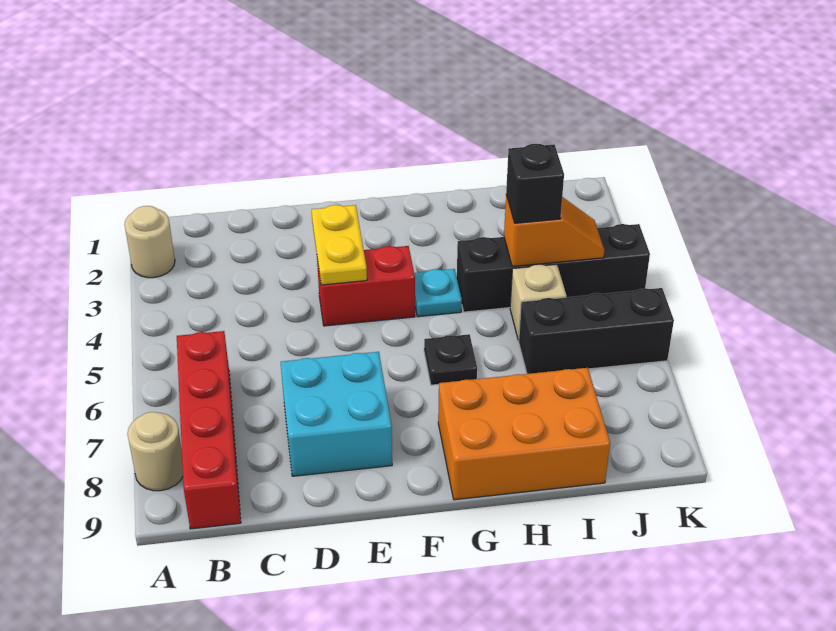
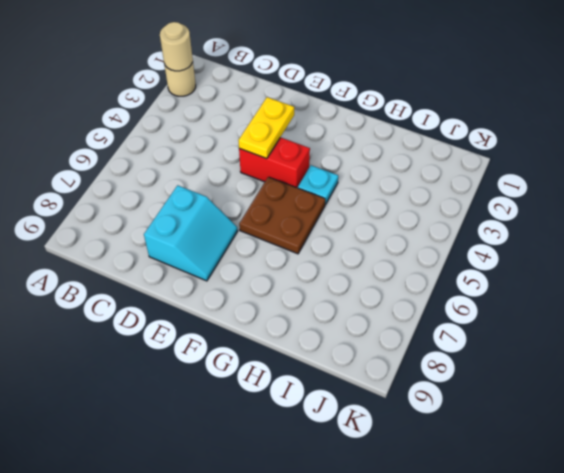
tan 1x1 round brick [160,22,193,71] -> tan 1x1 round brick moved to [127,412,183,491]
cyan 2x2 slope [144,185,238,281] -> cyan 2x2 brick [281,352,392,476]
brown 2x2 plate [239,177,325,254] -> black 1x1 plate [424,334,477,385]
none -> red 1x4 brick [177,331,241,529]
none -> orange 2x3 brick [438,368,610,500]
none -> black 1x4 brick [457,224,650,312]

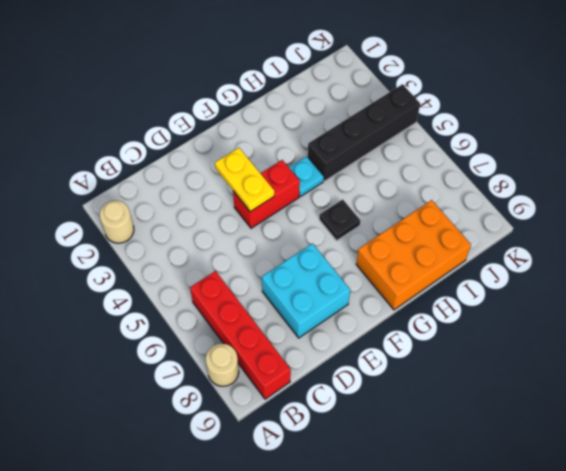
none -> tan 1x1 brick [510,264,566,341]
none -> black 1x3 brick [519,288,674,374]
none -> orange 1x2 slope [504,195,604,267]

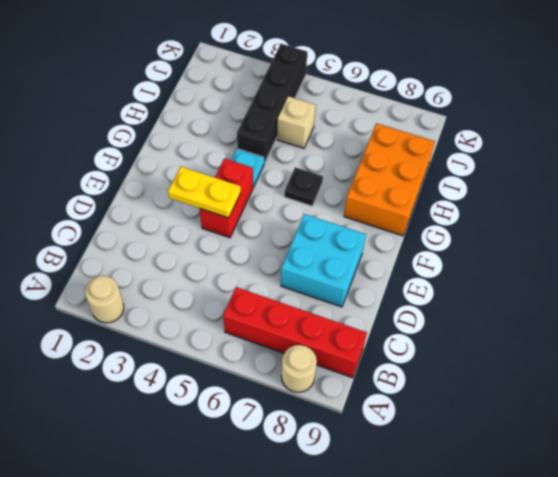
none -> black 1x3 brick [519,288,674,374]
none -> orange 1x2 slope [504,195,604,267]
none -> black 1x1 brick [506,144,564,223]

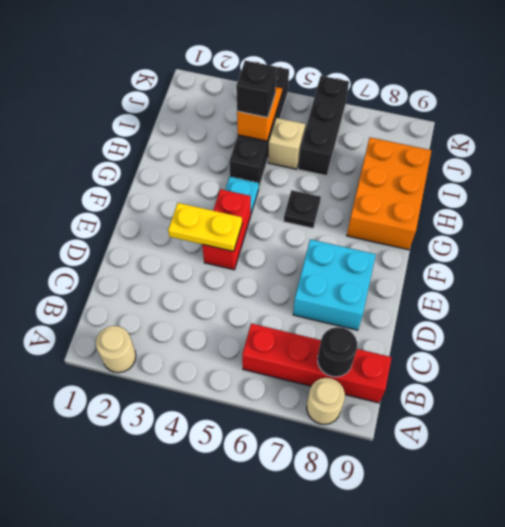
black 1x1 round brick [318,327,357,377] -> none

